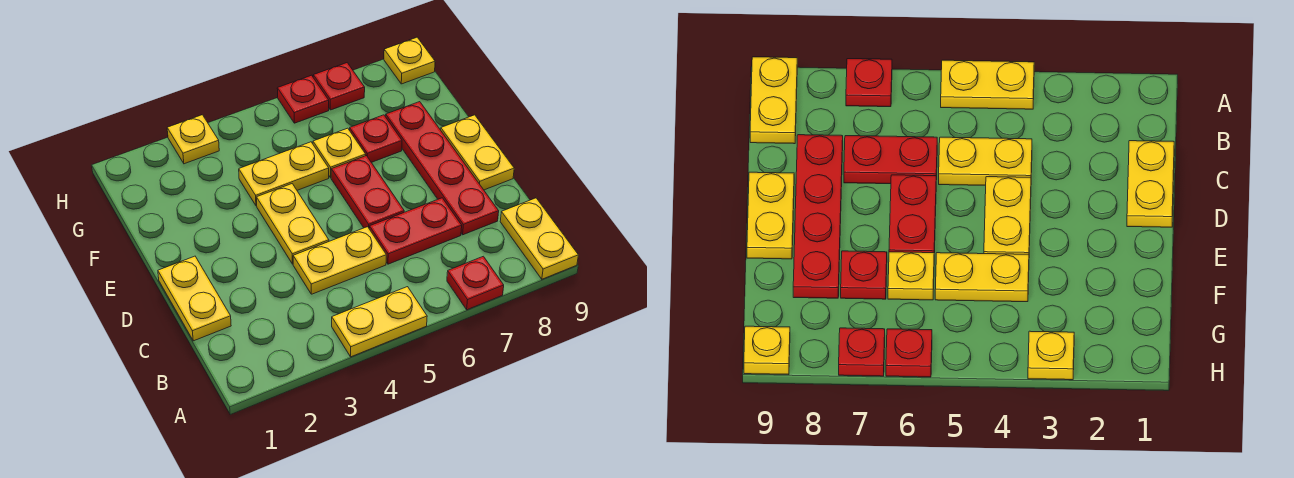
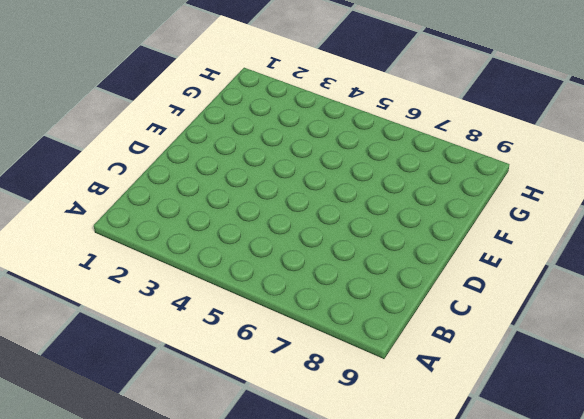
none -> yellow 1x2 plate [332,287,427,357]
none -> red 1x1 plate [447,256,504,310]
none -> yellow 1x2 plate [500,198,578,279]

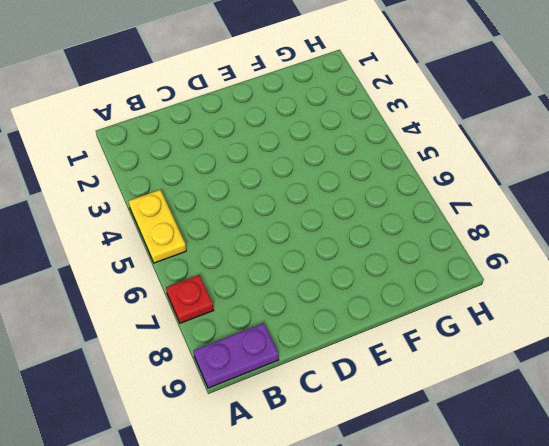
purple 1x2 plate [193,323,279,388] -> yellow 1x2 plate [500,198,578,279]
none -> yellow 1x2 plate [158,256,231,341]
none -> yellow 1x2 plate [293,227,386,294]
none -> red 1x2 plate [369,198,462,264]

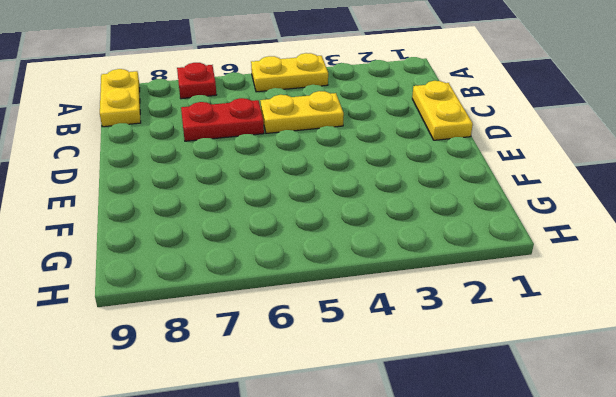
none -> red 1x4 plate [386,102,499,235]
none -> yellow 1x2 plate [256,184,329,264]
none -> red 1x2 plate [331,156,404,228]

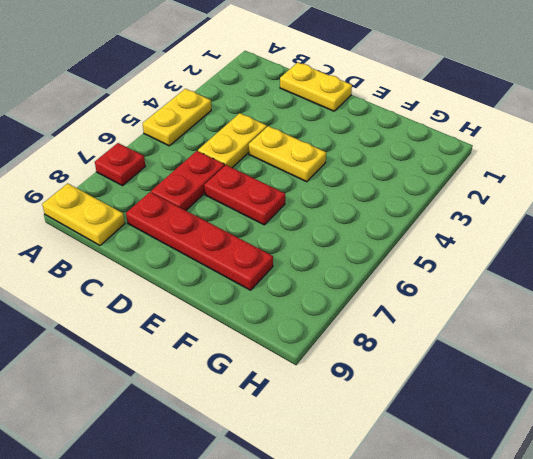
none -> yellow 1x2 plate [441,115,514,190]
none -> yellow 1x2 plate [239,142,329,206]
none -> yellow 1x1 plate [313,128,366,178]

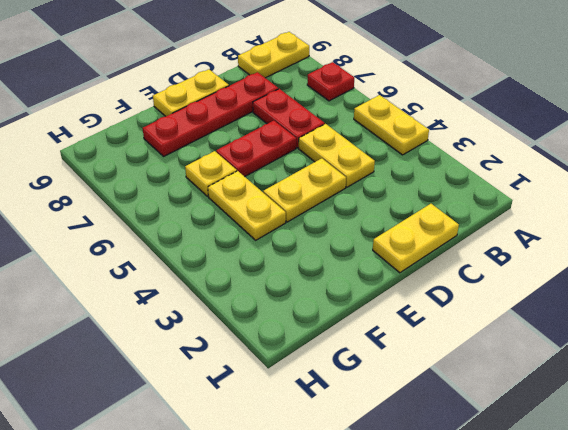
none -> red 1x1 plate [350,115,402,162]
none -> yellow 1x1 plate [167,115,219,164]
none -> red 1x1 plate [277,75,329,123]

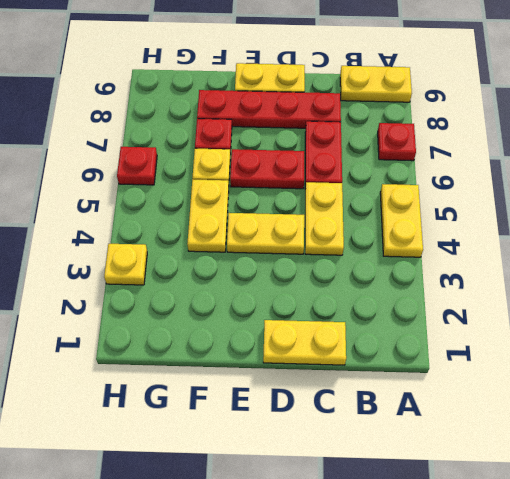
none -> red 1x1 plate [313,63,365,110]
none -> yellow 1x1 plate [384,37,435,84]

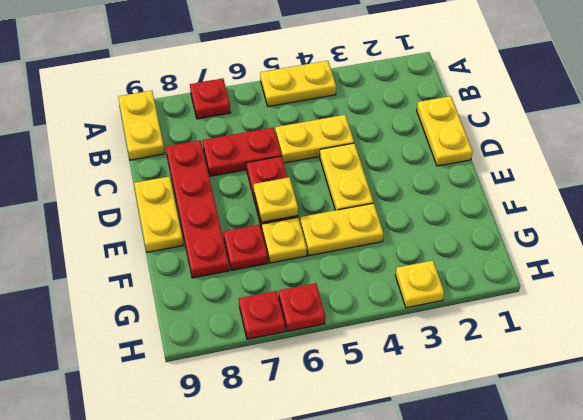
yellow 1x1 plate [254,177,298,222] -> yellow 1x1 plate moved to [384,37,435,84]

